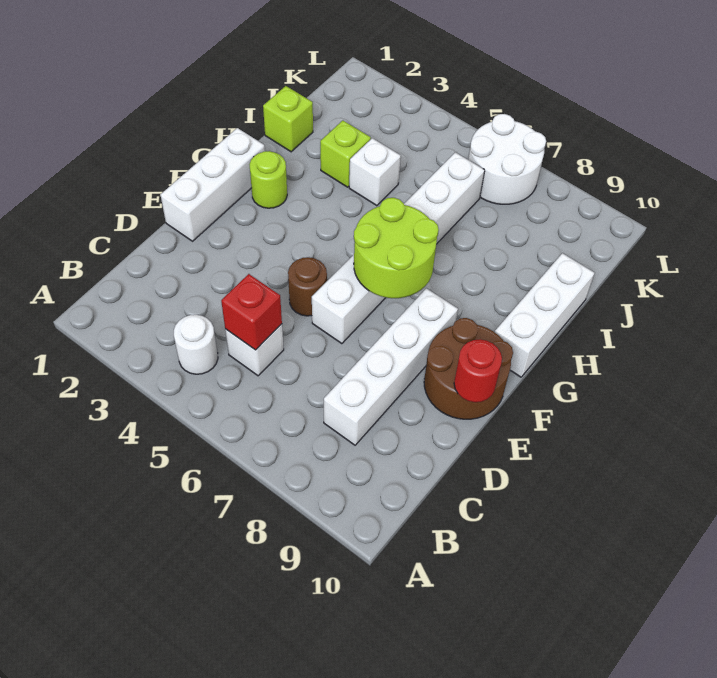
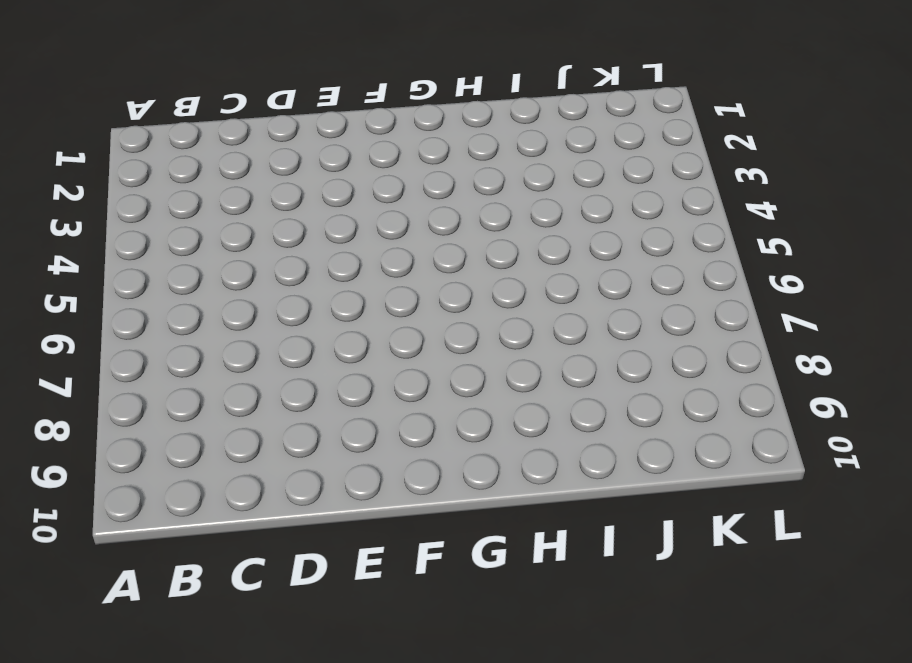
none -> white 1x1 round brick [174,315,218,374]
none -> white 1x1 brick [225,324,284,376]
none -> white 1x4 brick [324,288,458,445]

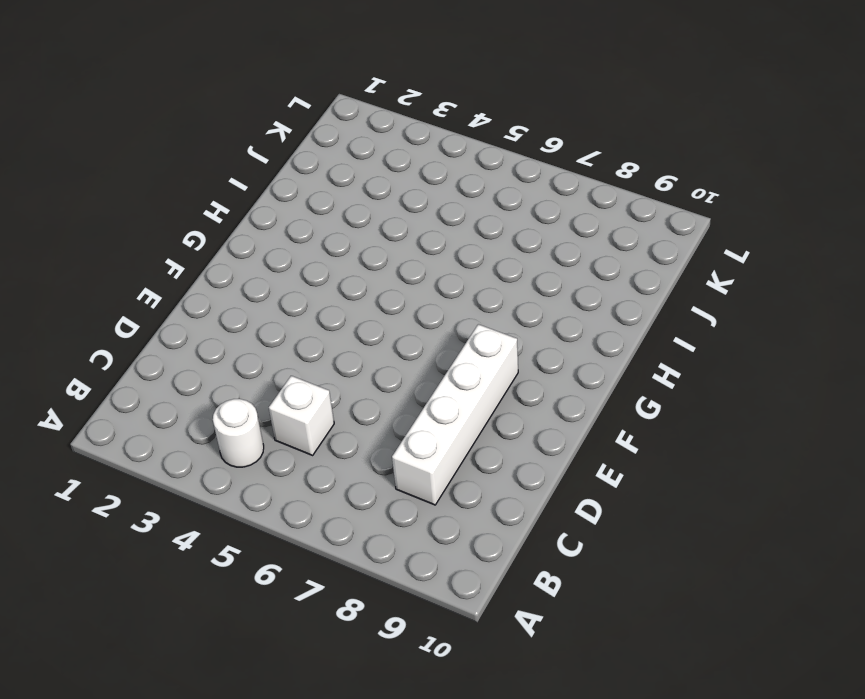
none -> white 1x3 brick [161,128,265,241]
none -> brown 1x1 round brick [288,257,327,316]
none -> white 1x6 brick [312,152,485,344]

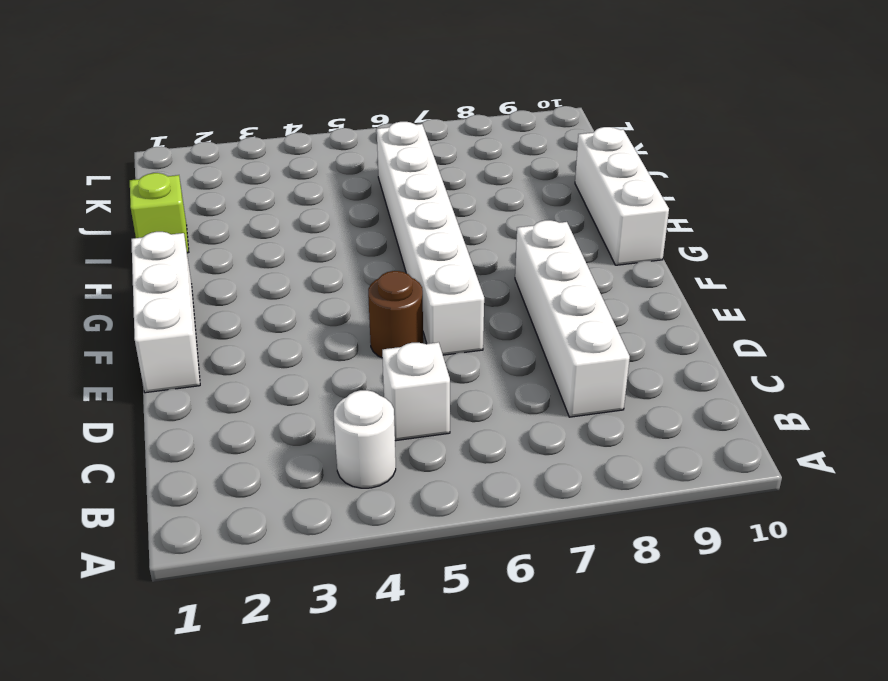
none -> brown 2x2 round brick [424,318,513,419]
none -> lime 1x1 round brick [249,151,287,208]
none -> lime 1x1 brick [320,121,371,187]

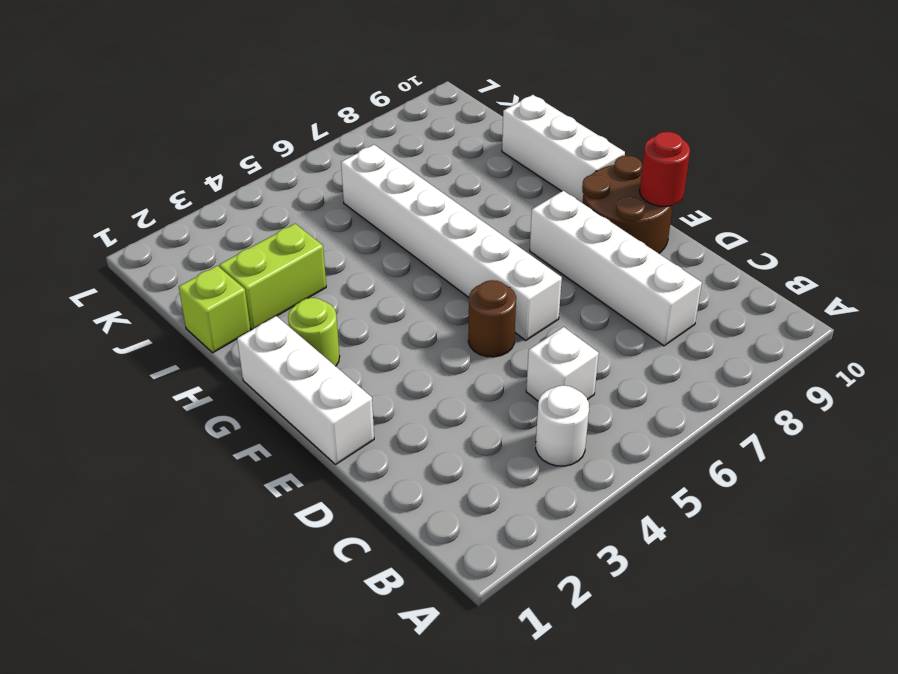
lime 1x2 brick [219,224,326,329] -> lime 1x1 brick [320,121,371,187]
none -> white 1x1 brick [349,138,401,206]
none -> white 2x2 round brick [468,114,546,204]
none -> red 1x1 brick [221,274,282,350]

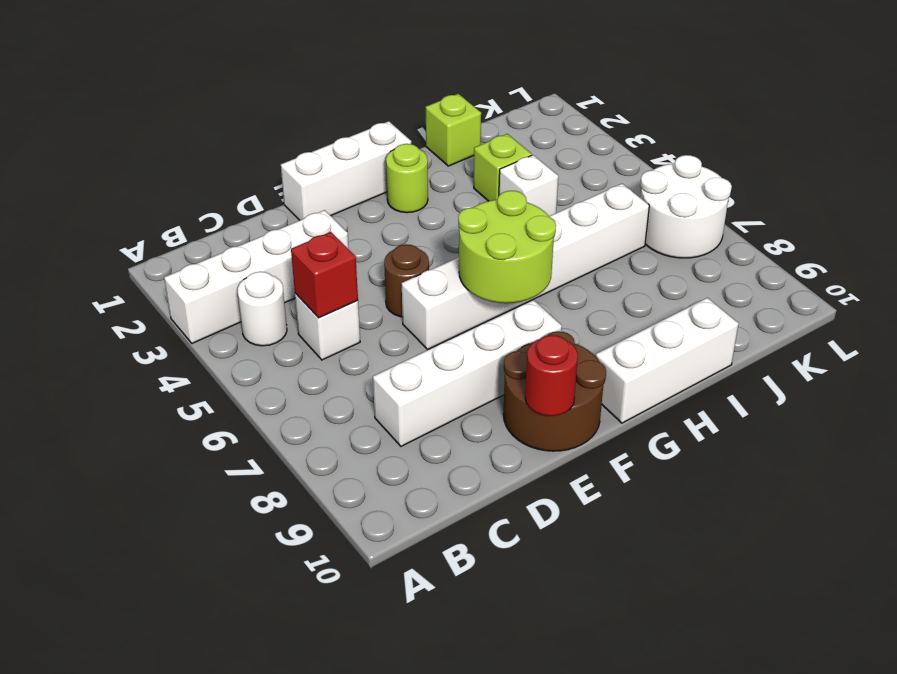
white 1x4 brick [164,210,349,343] -> none

